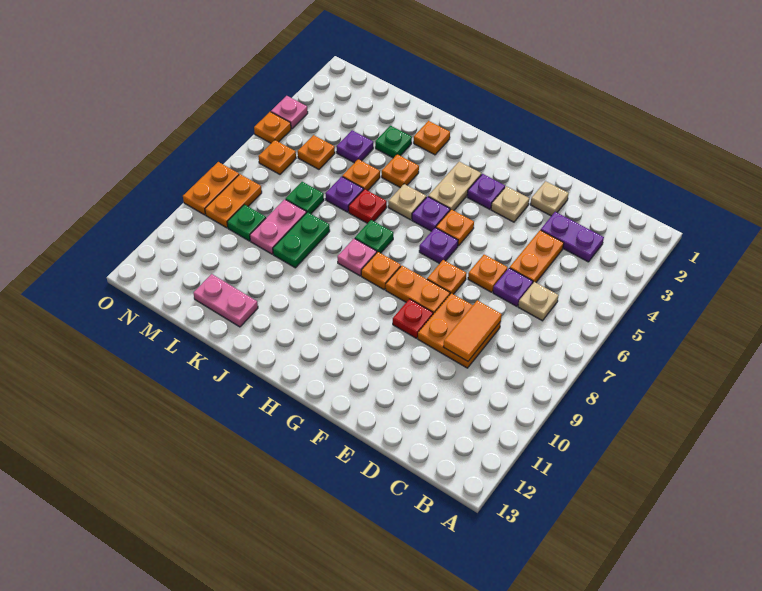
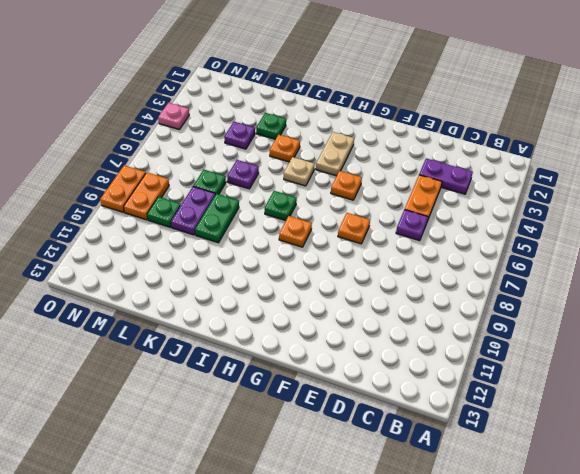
purple 1x2 plate [171,187,215,235] -> pink 1x2 plate [250,199,306,254]
none -> tan 1x1 plate [518,282,559,321]
none -> orange 2x2 plate [418,293,501,368]
none -> tan 1x1 plate [530,181,569,216]
none -> orange 1x1 plate [468,255,508,292]

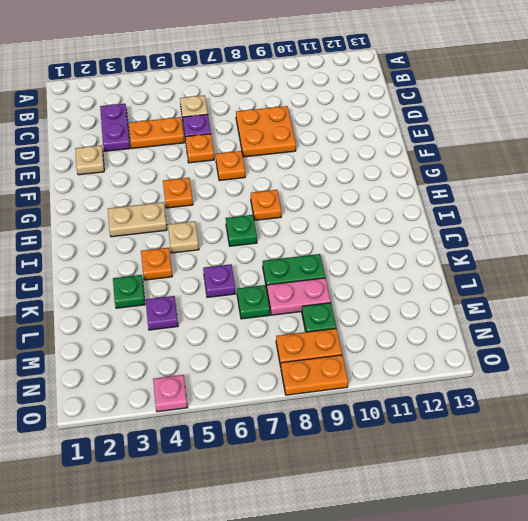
none -> tan 1x1 plate [491,186,529,222]
none -> orange 1x2 plate [386,266,450,314]
none -> red 1x1 plate [393,299,433,338]
none -> purple 1x1 plate [467,174,505,209]

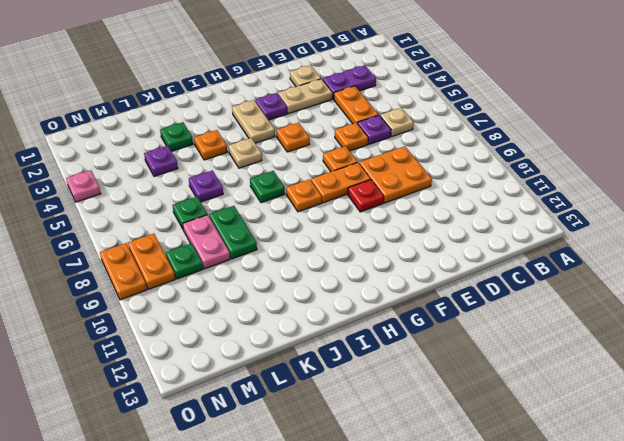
tan 1x2 plate [278,79,332,114] -> tan 1x1 plate [491,186,529,222]
none -> purple 1x1 plate [419,228,458,264]
none -> purple 1x1 plate [412,197,450,231]
none -> pink 1x1 plate [337,238,377,276]
none -> orange 1x1 plate [414,121,450,155]

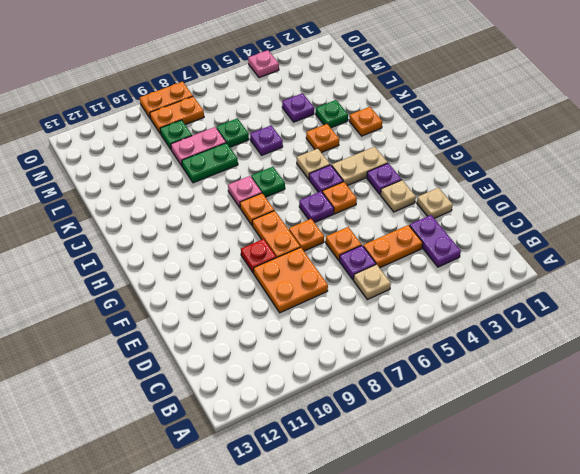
none -> red 1x1 plate [348,189,387,223]
none -> orange 1x1 plate [342,159,380,191]
none -> pink 1x2 plate [193,274,258,327]
none -> orange 1x1 plate [298,135,335,169]

